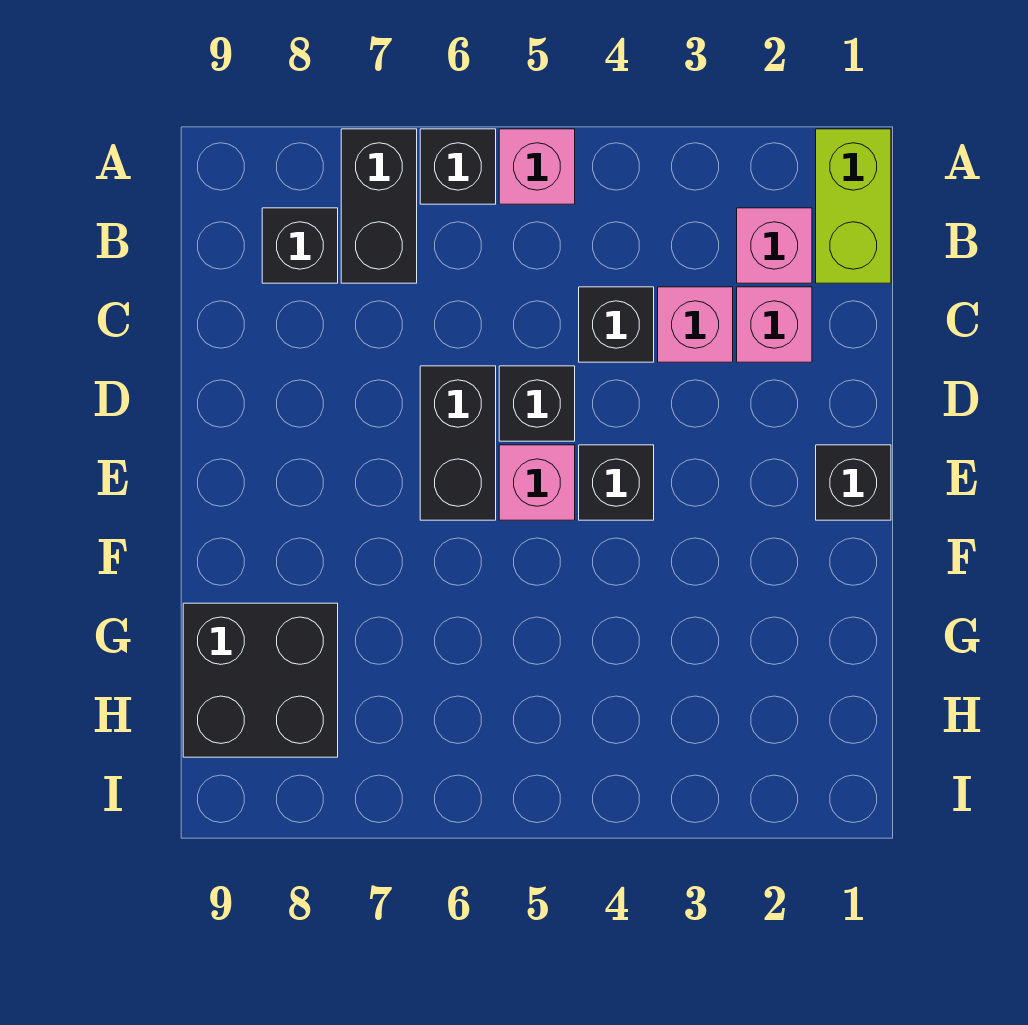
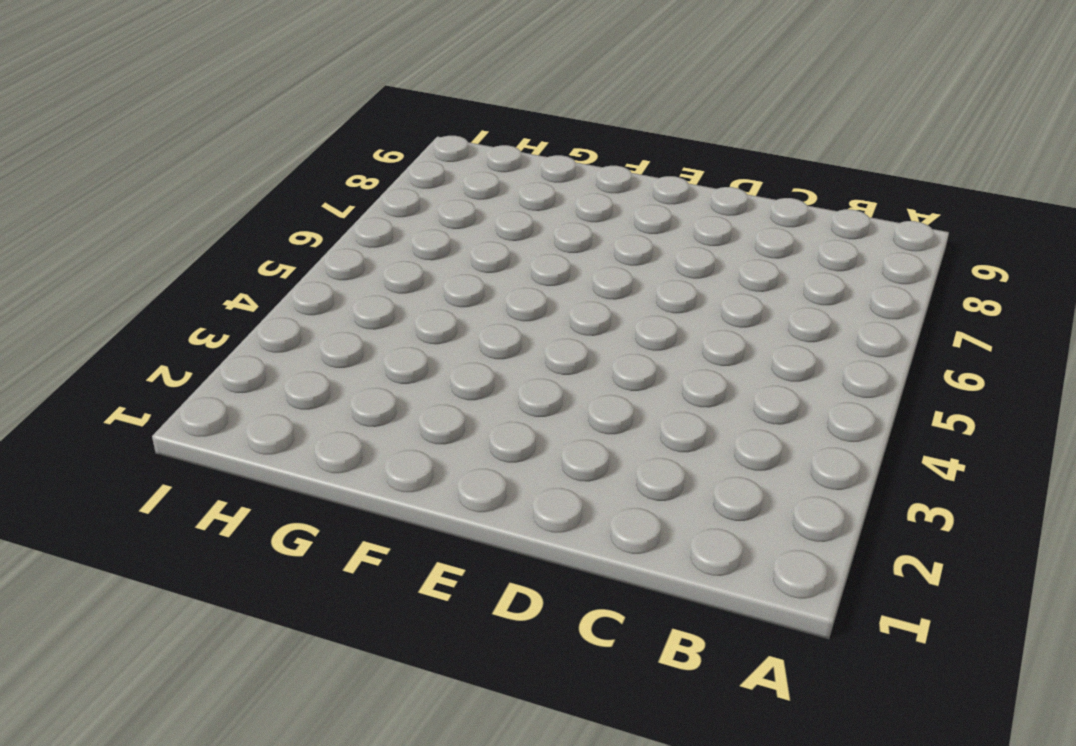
none -> lime 1x2 brick [816,129,891,283]
none -> pink 1x1 brick [499,129,575,204]
none -> black 1x1 brick [420,129,496,204]

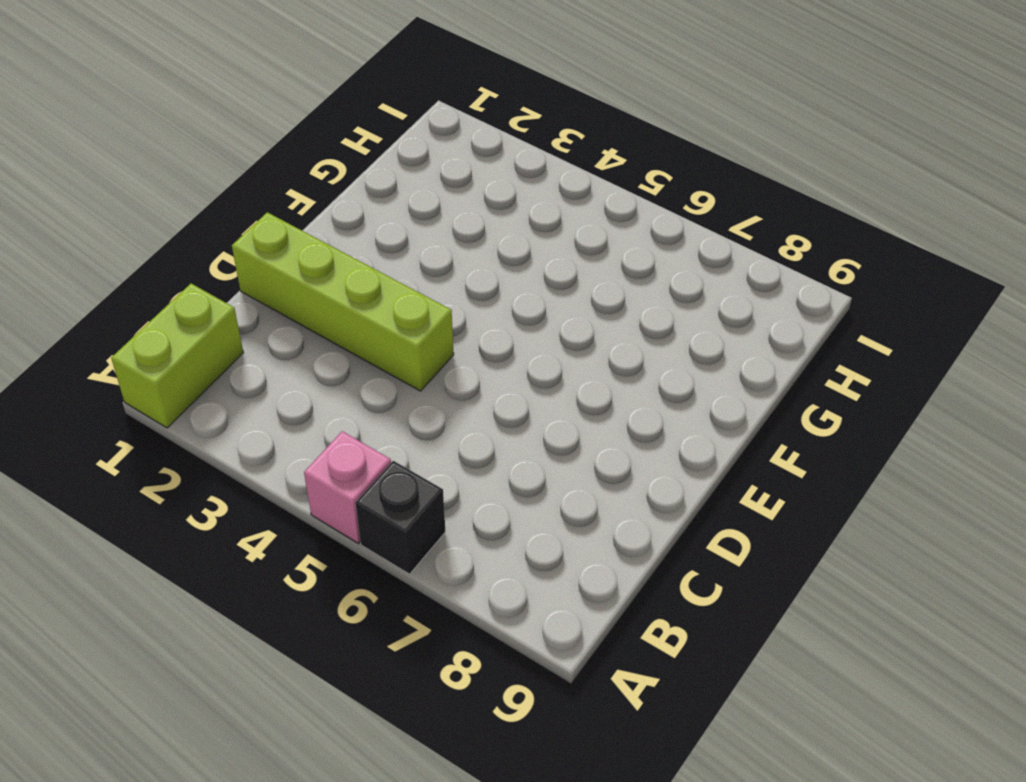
lime 1x4 brick [232,212,454,391] -> none
none -> black 1x2 brick [341,129,417,283]
none -> pink 1x1 brick [737,208,812,283]
none -> black 1x1 brick [262,208,338,283]

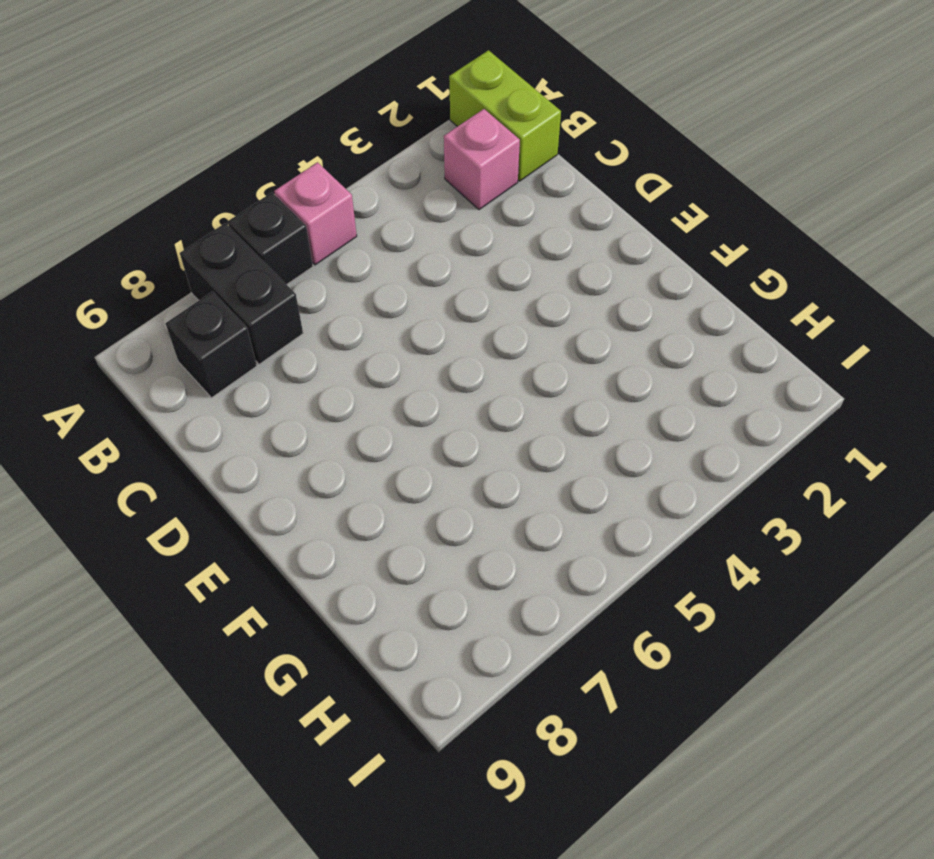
none -> pink 1x1 brick [737,287,812,362]
none -> pink 1x1 brick [658,287,733,362]
none -> black 1x1 brick [579,287,654,362]

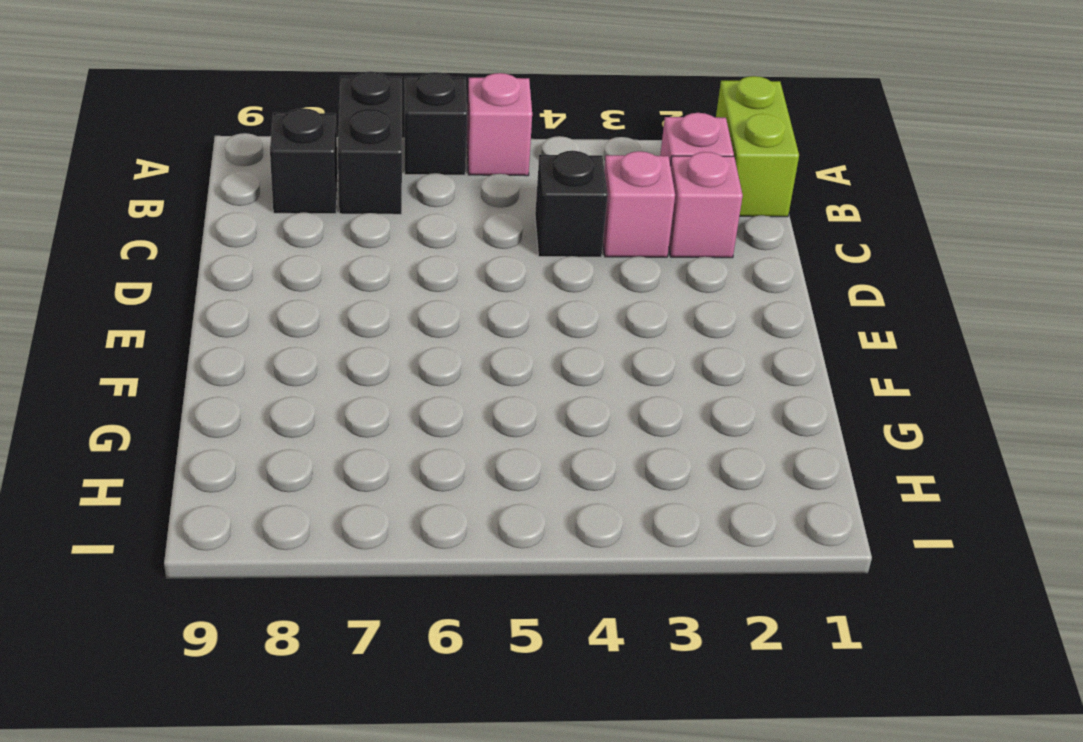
none -> black 1x1 brick [499,366,575,441]
none -> black 1x2 brick [420,366,496,520]
none -> black 1x1 brick [816,445,891,520]

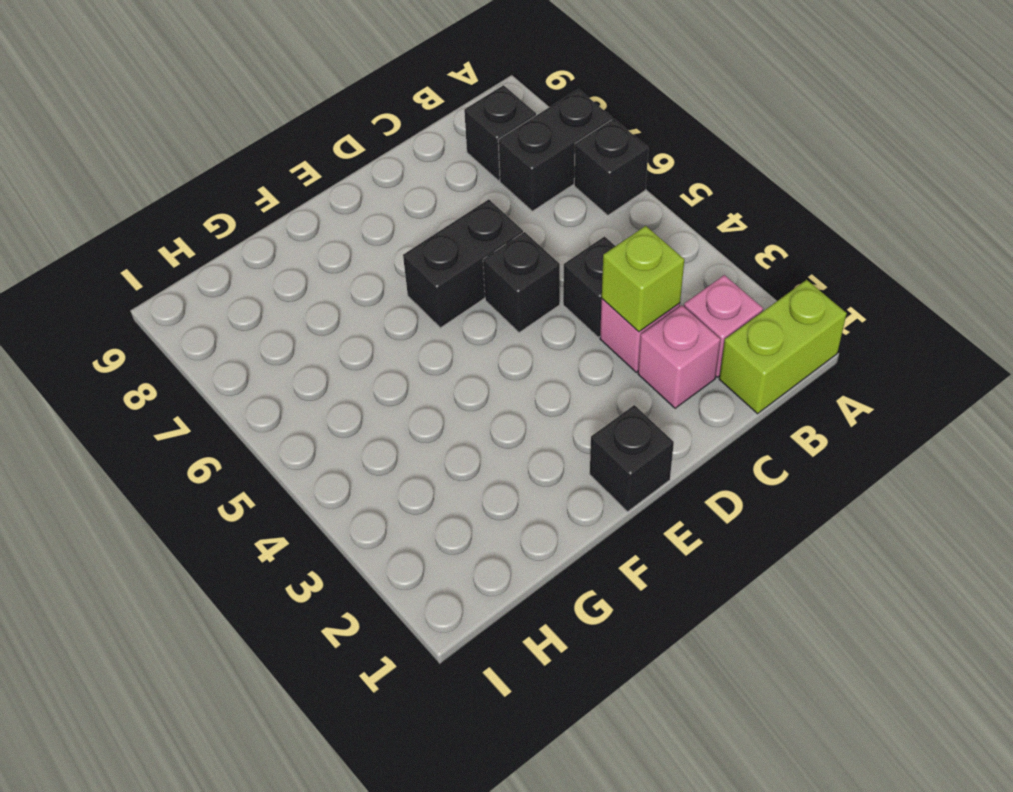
lime 1x1 brick [602,226,684,332] -> none
none -> pink 1x1 brick [499,129,575,204]
none -> black 1x1 brick [579,445,654,520]
none -> pink 1x1 brick [499,445,575,520]

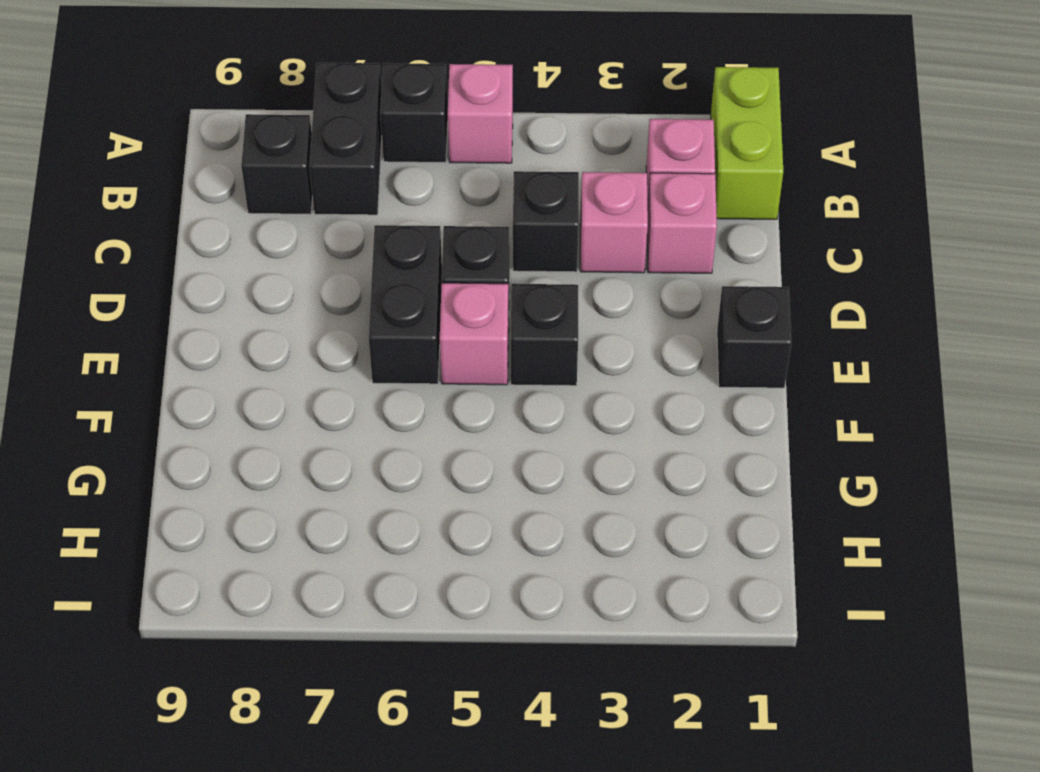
none -> black 2x2 brick [183,603,338,757]

